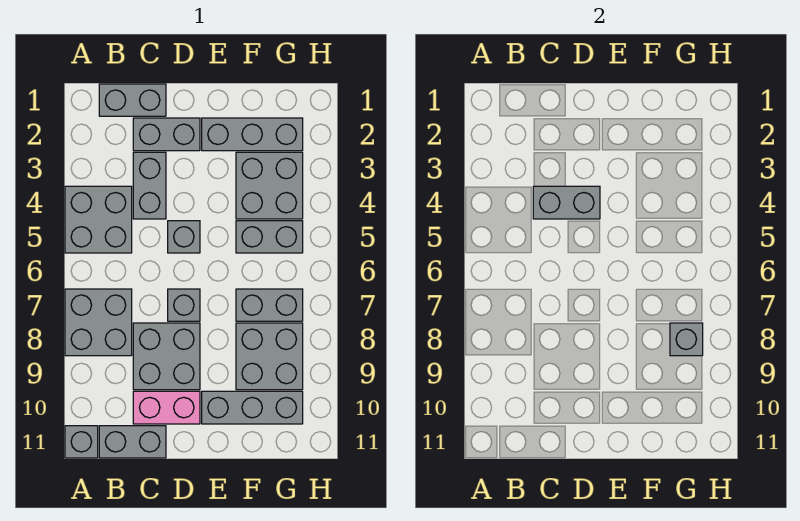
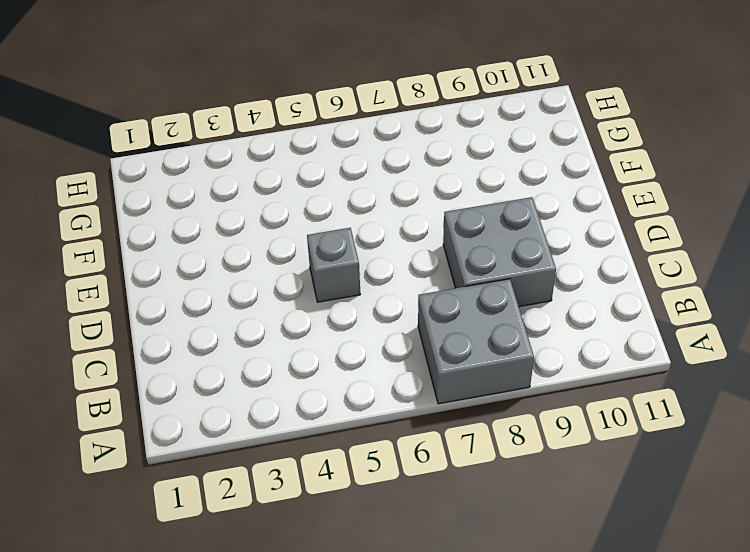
none -> grey 2x2 brick [65,186,132,253]
none -> grey 1x1 brick [65,426,98,458]
none -> grey 1x2 brick [99,84,166,116]

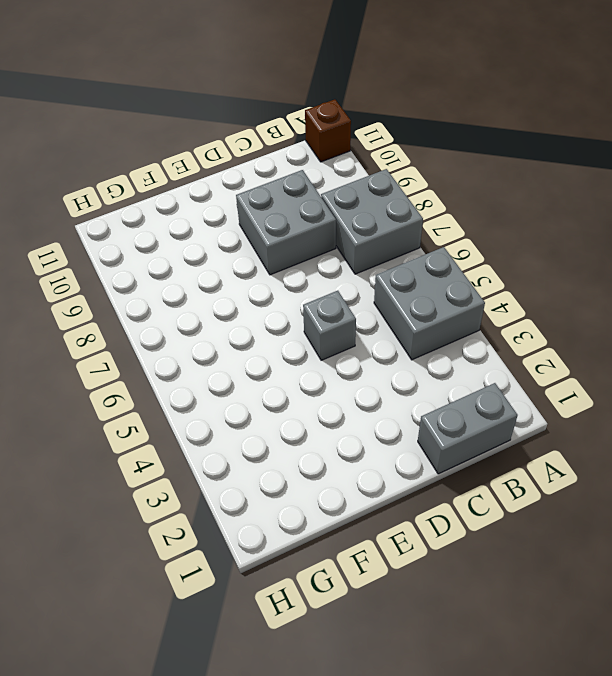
brown 1x1 brick [305,99,351,162] -> grey 1x1 brick [65,426,98,458]
none -> grey 1x2 brick [99,426,166,458]
none -> grey 1x2 brick [133,118,200,151]
none -> grey 1x2 brick [133,152,166,219]

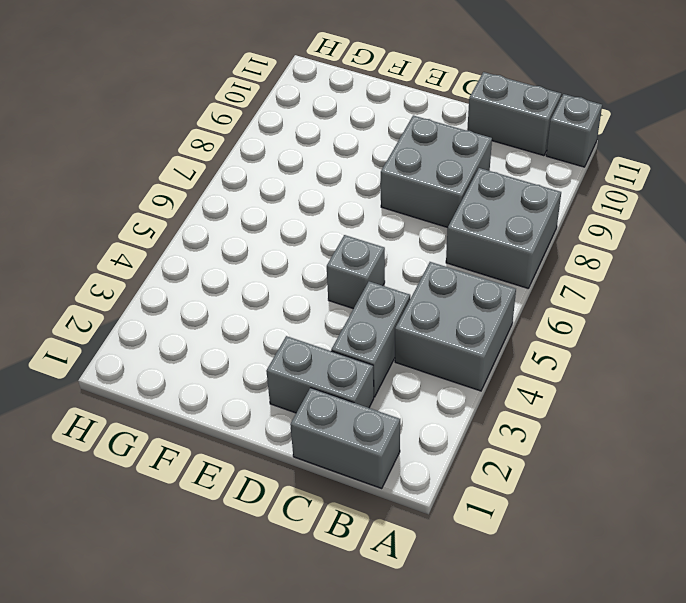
none -> pink 1x2 brick [133,391,200,424]
none -> grey 1x1 brick [168,289,200,321]
none -> grey 1x3 brick [202,118,303,151]

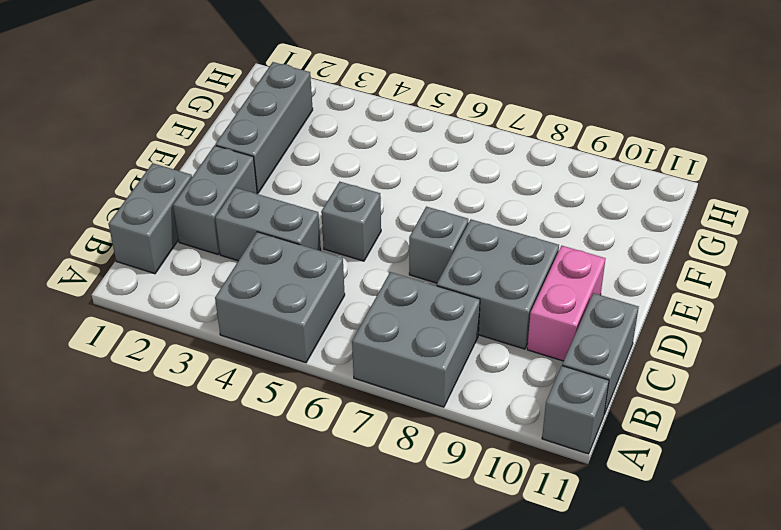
none -> grey 1x3 brick [202,391,303,424]
none -> grey 2x2 brick [236,152,303,219]
none -> grey 1x2 brick [236,221,303,253]

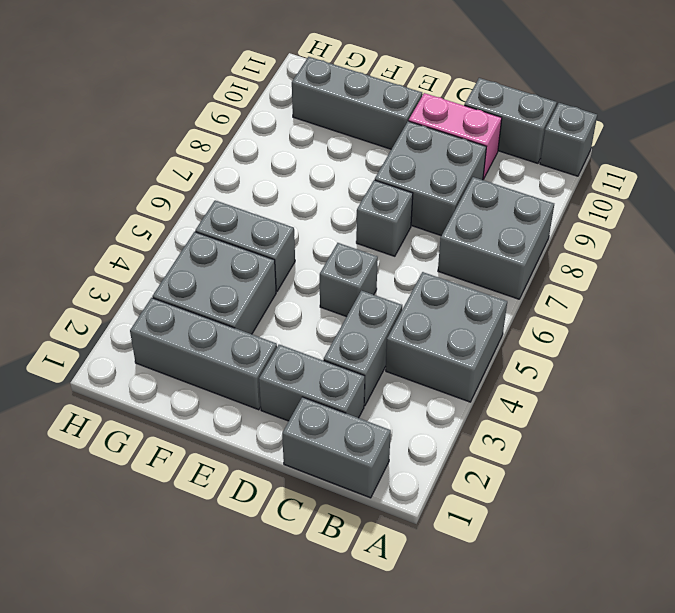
none -> grey 1x2 brick [236,289,303,321]
none -> grey 2x2 brick [236,323,303,390]
none -> grey 1x2 brick [533,186,600,219]

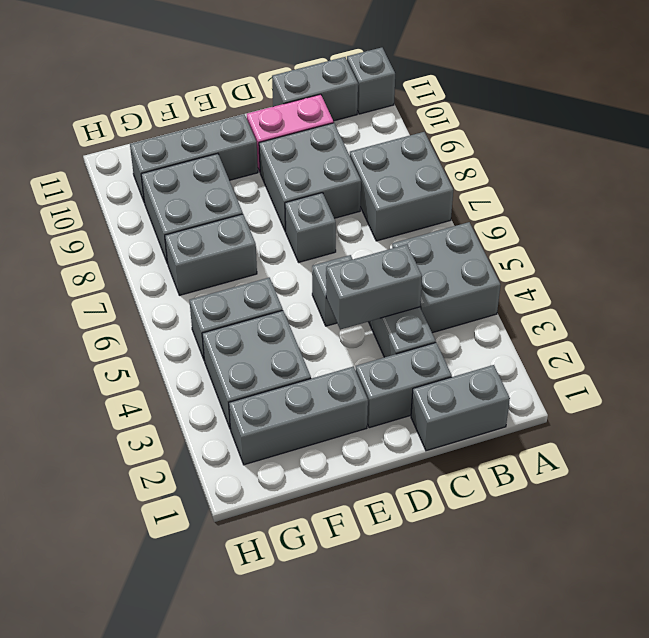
none -> grey 1x1 brick [670,323,703,356]

